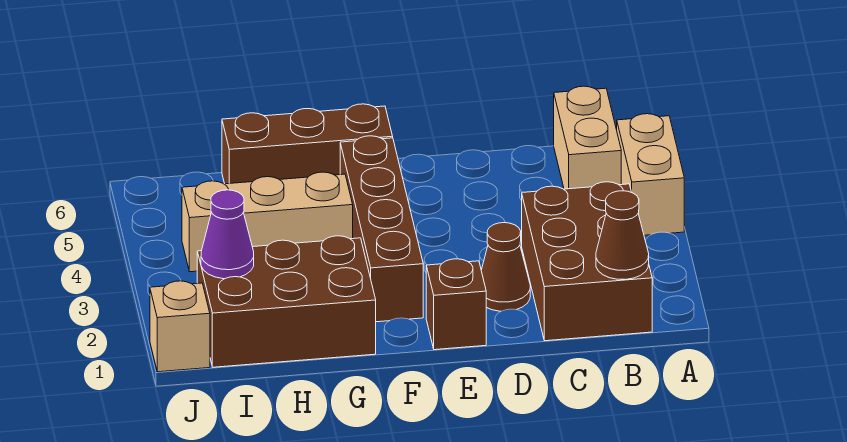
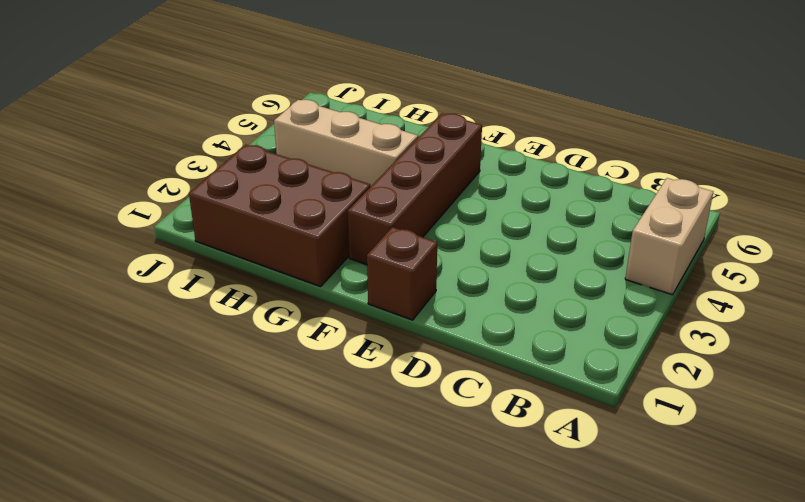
none -> brown 2x3 brick [522,182,652,341]
none -> tan 1x2 brick [554,86,621,189]
none -> brown 1x1 cone [481,223,530,311]

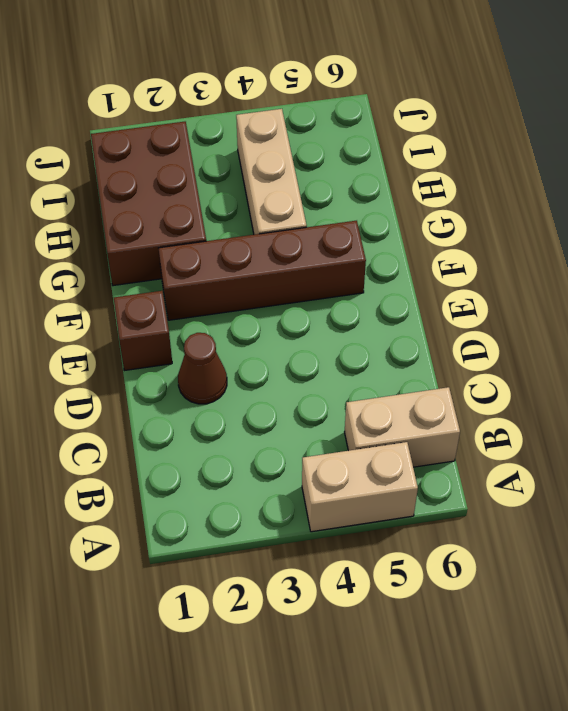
none -> brown 2x3 brick [522,182,652,341]
none -> brown 1x3 brick [222,104,393,184]
none -> tan 1x1 brick [150,281,210,372]

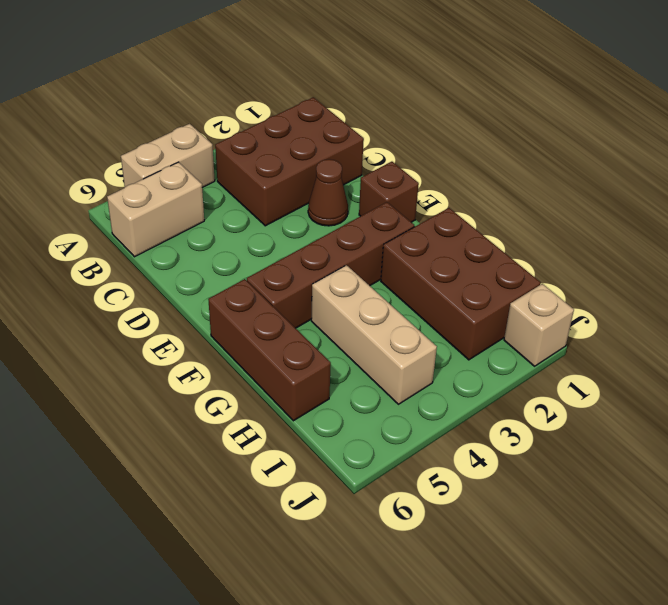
none -> brown 1x1 cone [596,191,649,280]
none -> purple 1x1 cone [201,190,254,279]

